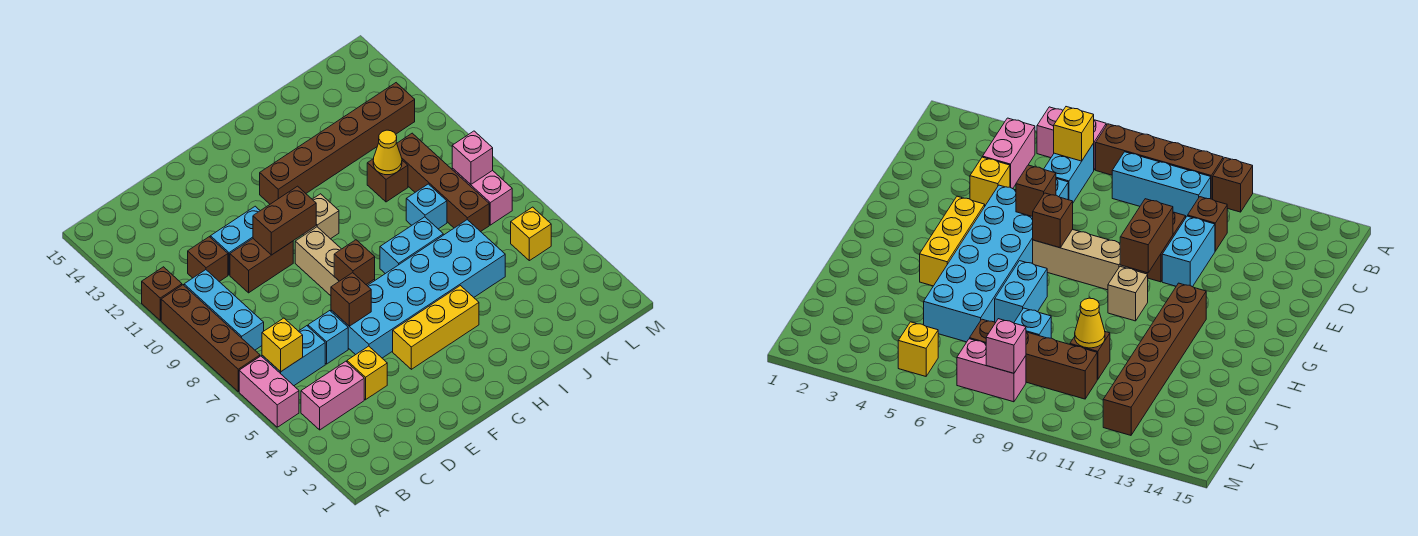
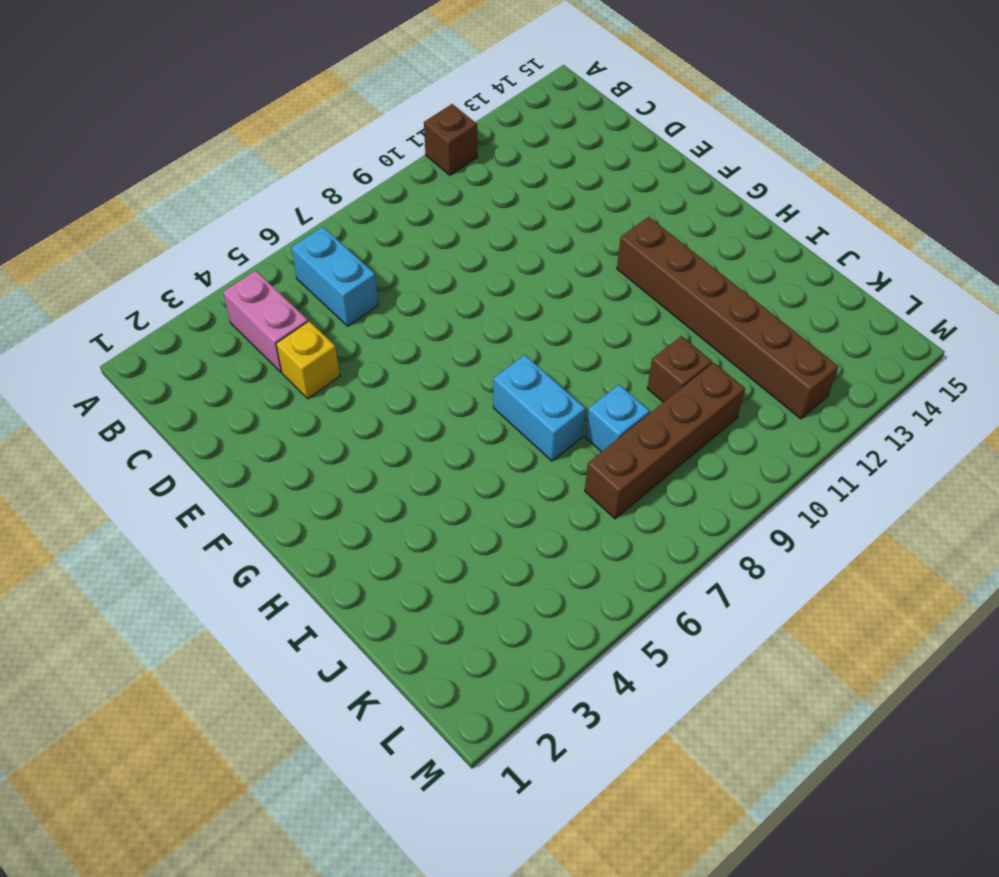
none -> pink 1x2 brick [239,356,299,427]
none -> brown 1x4 brick [161,285,260,392]
none -> cyan 1x3 brick [184,270,264,350]

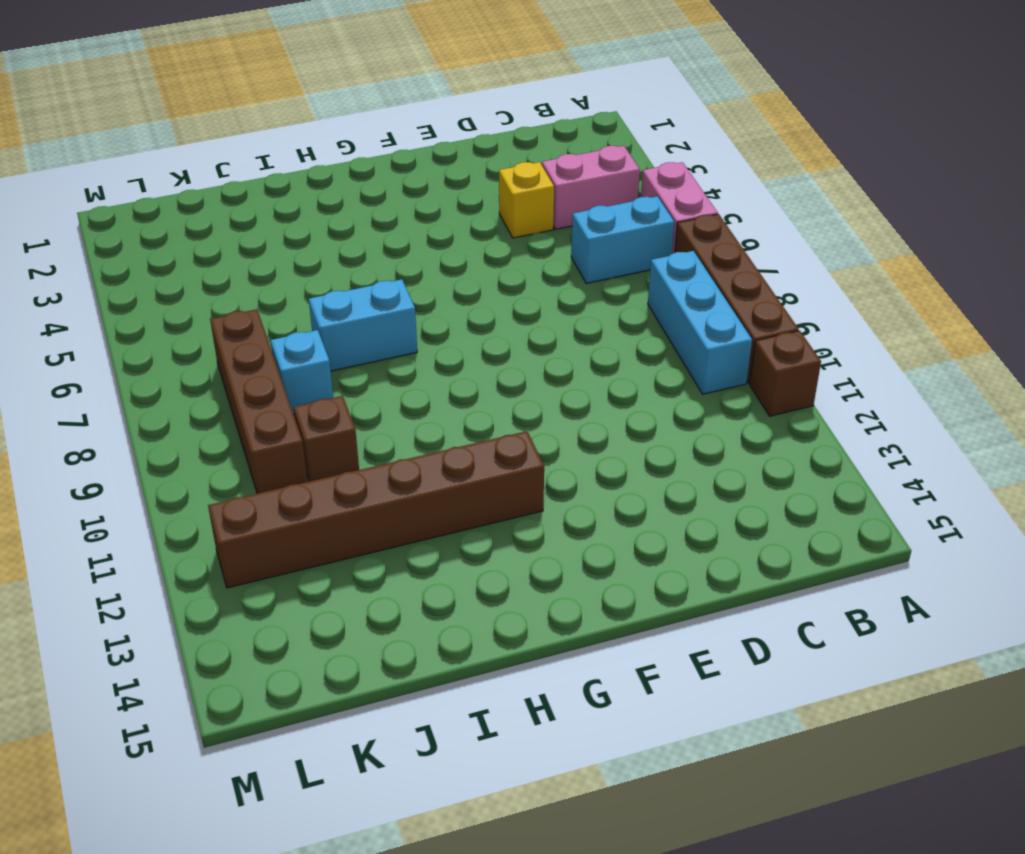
none -> brown 1x1 brick [188,237,228,282]
none -> cyan 1x1 brick [308,311,348,364]
none -> brown 1x2 brick [230,239,293,293]

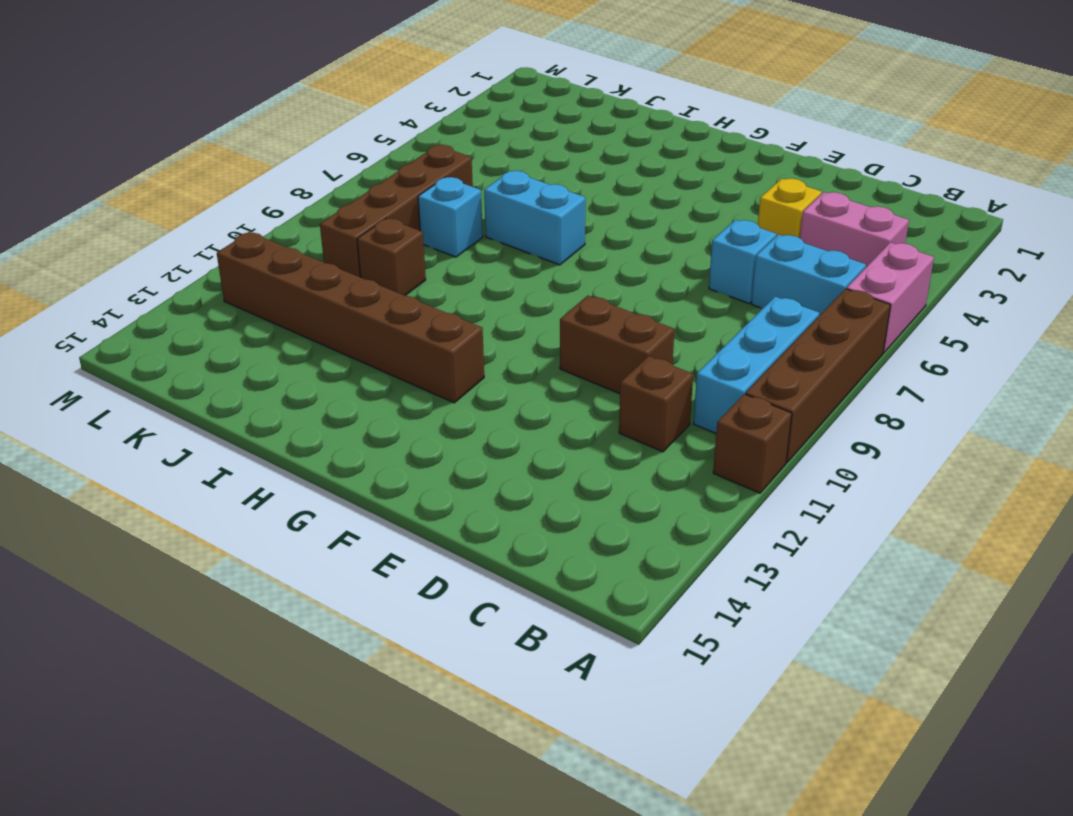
none -> cyan 1x2 brick [210,206,260,275]
none -> cyan 2x6 brick [331,220,505,358]
none -> yellow 1x3 brick [393,286,479,369]

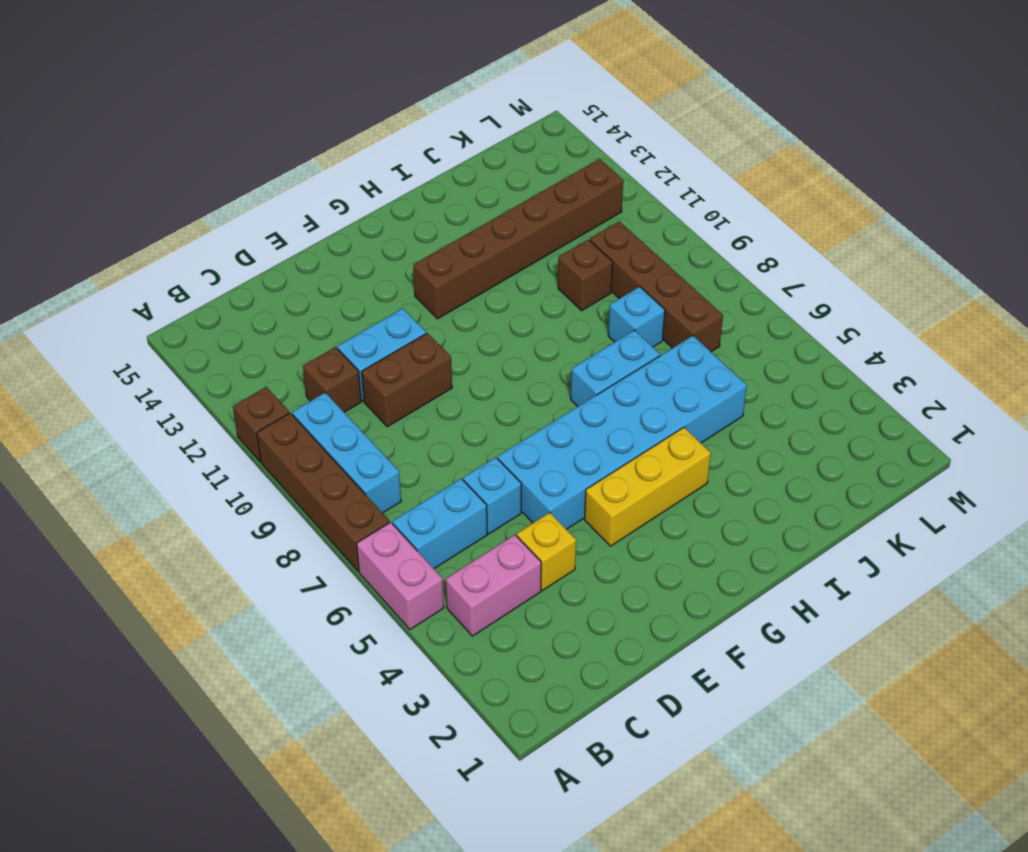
none -> tan 1x3 brick [295,227,375,296]
none -> tan 1x1 brick [303,194,339,239]
none -> yellow 1x1 brick [511,207,551,261]

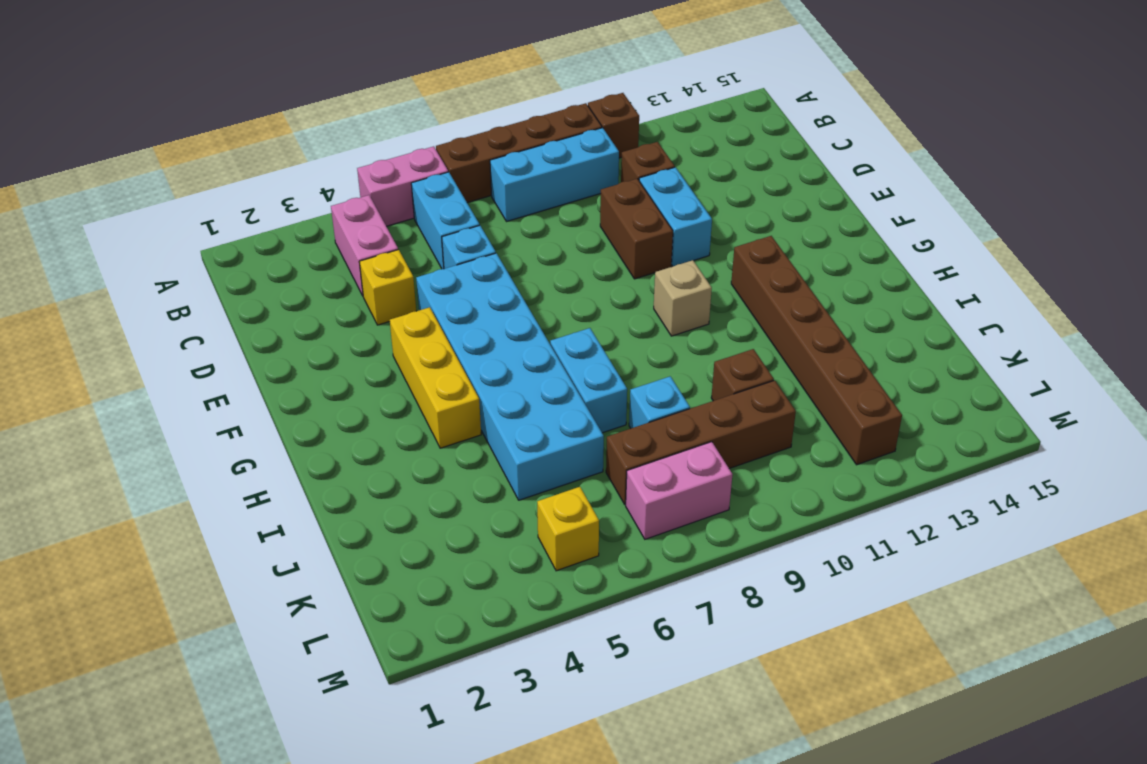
none -> tan 1x3 brick [295,227,375,296]
none -> yellow 1x1 brick [262,318,303,372]
none -> brown 1x1 brick [331,273,371,326]

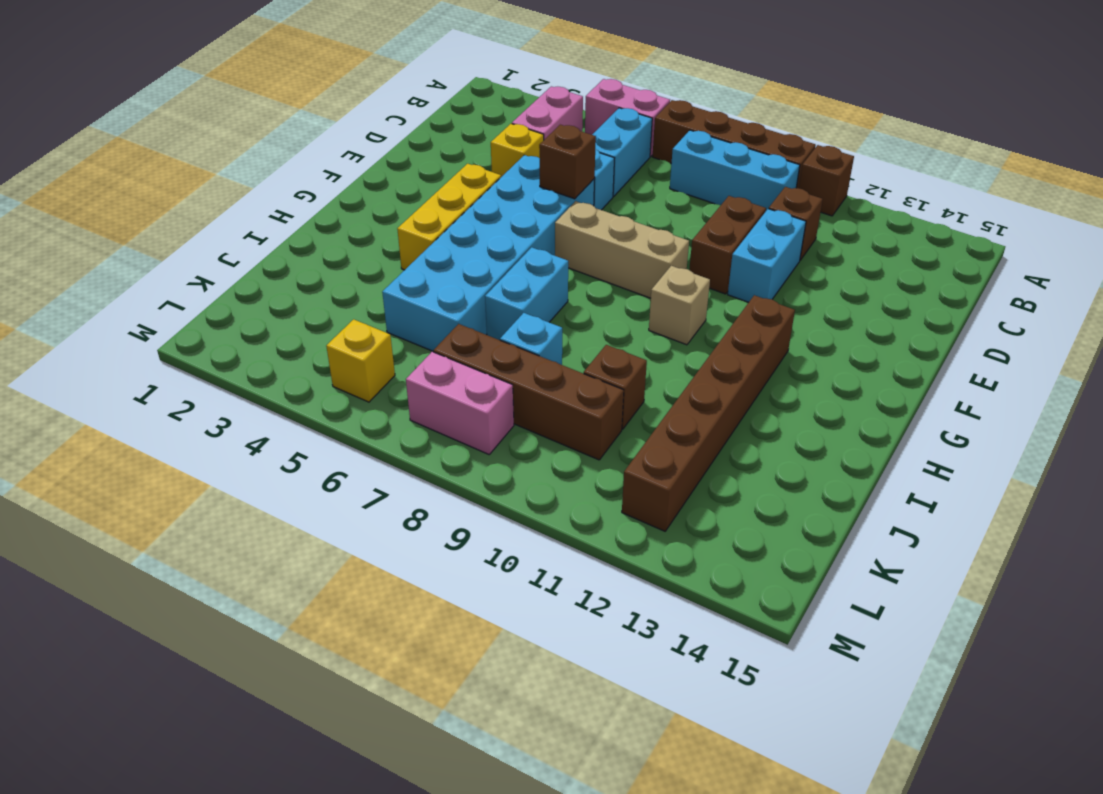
none -> yellow 1x1 brick [262,318,303,372]
none -> brown 1x2 brick [253,186,316,255]
none -> brown 1x1 brick [334,240,375,285]

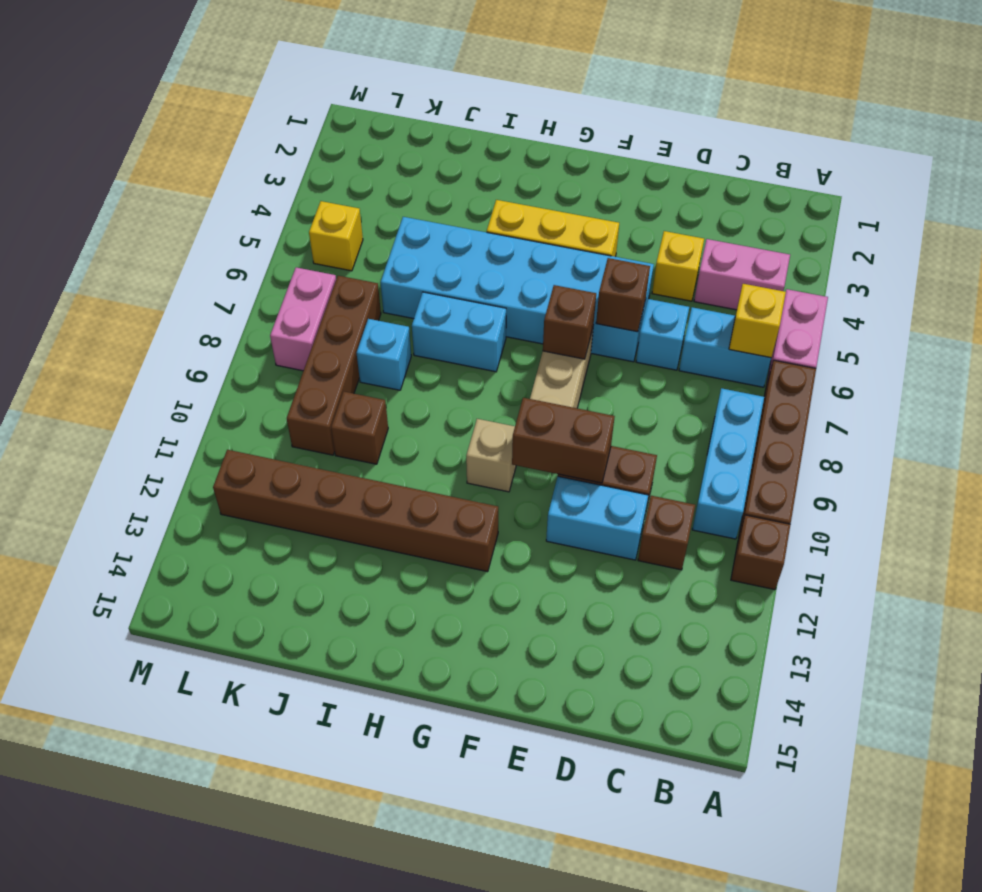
none -> yellow 1x1 cone [373,130,402,175]
none -> pink 1x1 brick [452,131,493,184]

